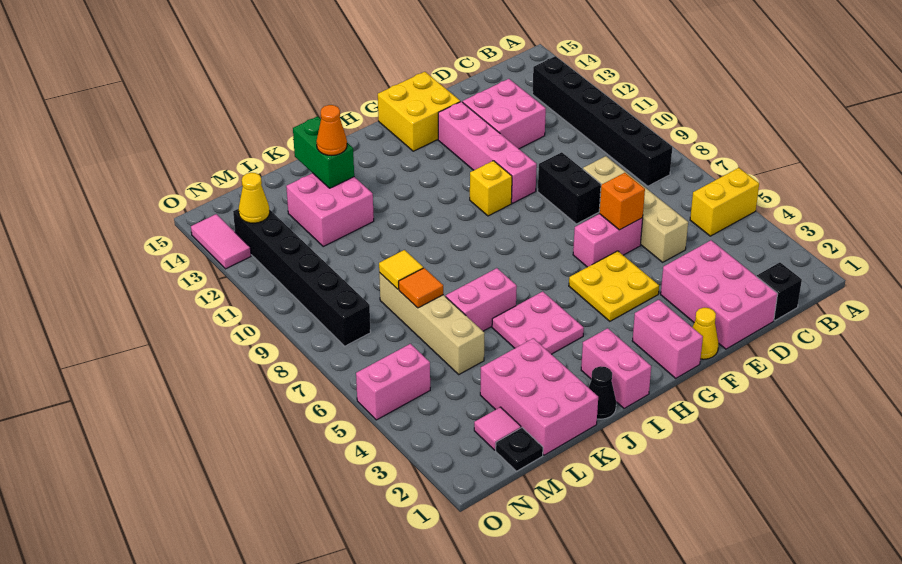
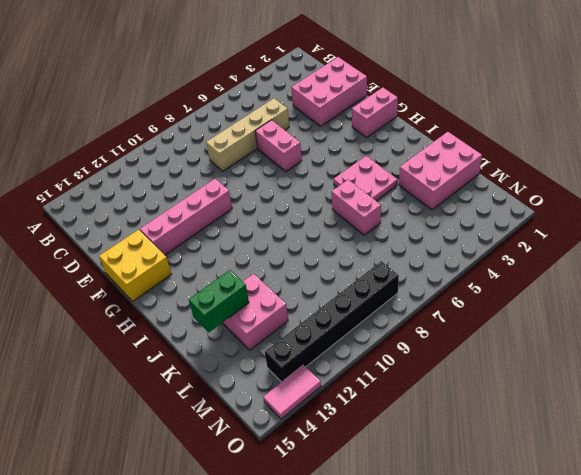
none -> yellow 1x2 brick [690,168,759,236]
none -> black 1x6 brick [532,56,672,186]
none -> black 1x1 brick [757,262,802,321]
none -> pink 2x2 brick [462,79,546,149]

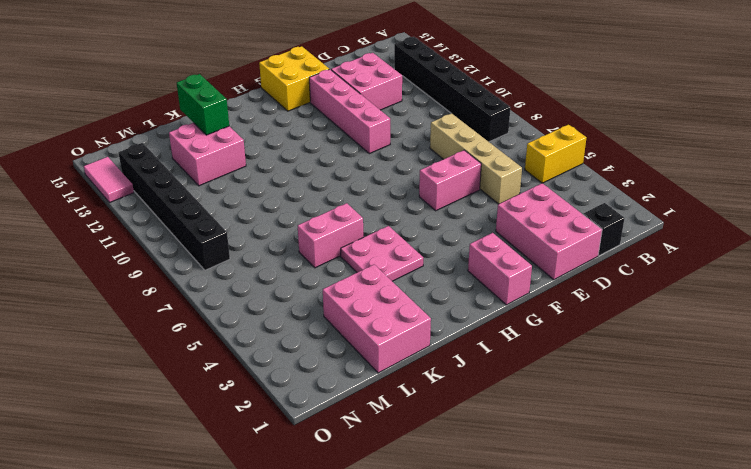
none -> black 1x2 brick [538,152,601,224]
none -> yellow 1x1 cone [692,308,719,359]
none -> yellow 2x2 plate [569,251,659,321]
none -> yellow 1x1 brick [470,161,512,216]

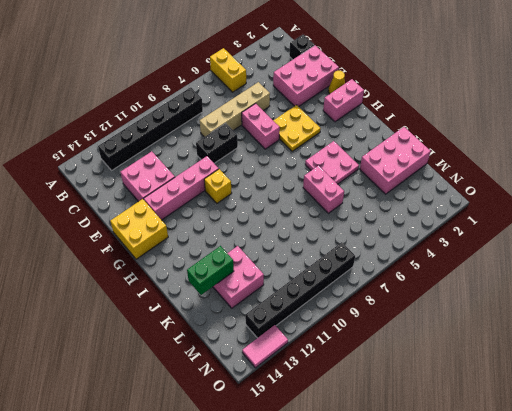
none -> pink 1x2 brick [581,328,651,409]
none -> black 1x1 cone [589,366,616,419]
none -> tan 1x4 brick [379,273,485,374]
none -> black 1x1 plate [496,428,543,471]

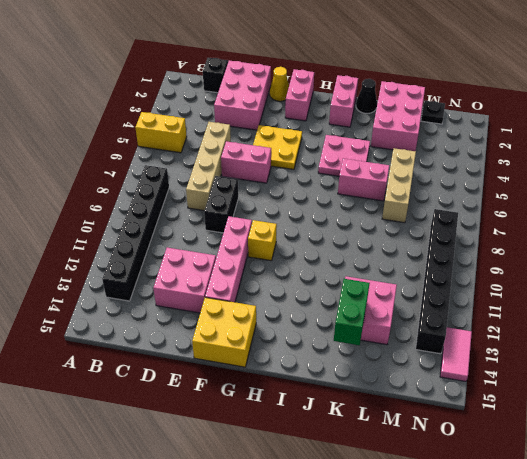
tan 1x3 brick [382,148,416,223] -> tan 1x4 brick [379,273,485,374]
none -> pink 1x1 tile [474,407,521,450]
none -> pink 1x2 brick [356,344,430,420]
none -> orange 1x1 brick [599,173,645,230]
none -> orange 1x1 tile [399,268,443,308]

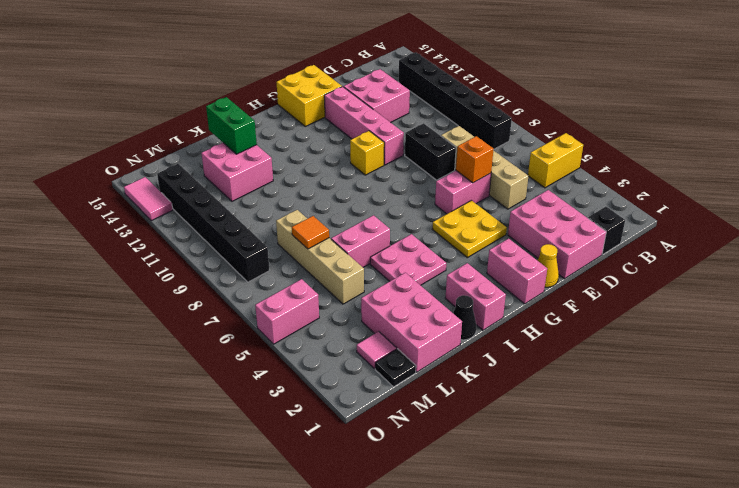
none -> yellow 1x1 tile [379,250,423,289]
none -> yellow 1x1 cone [239,173,270,223]
none -> orange 1x1 cone [316,105,347,156]

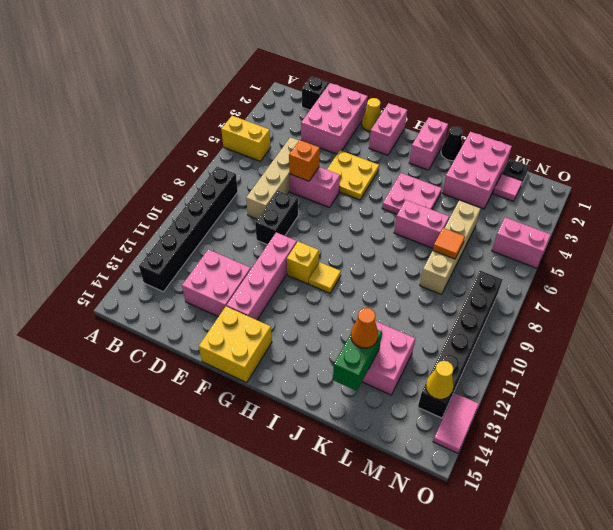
yellow 1x1 tile [309,262,341,293] -> yellow 1x1 tile moved to [379,250,423,289]

